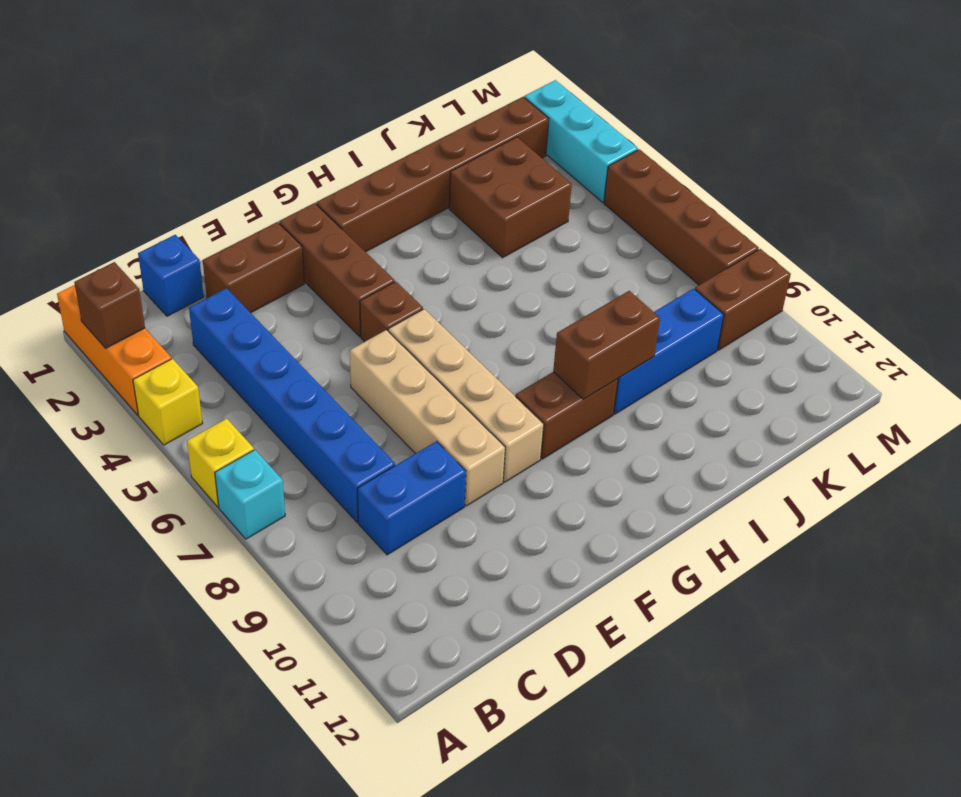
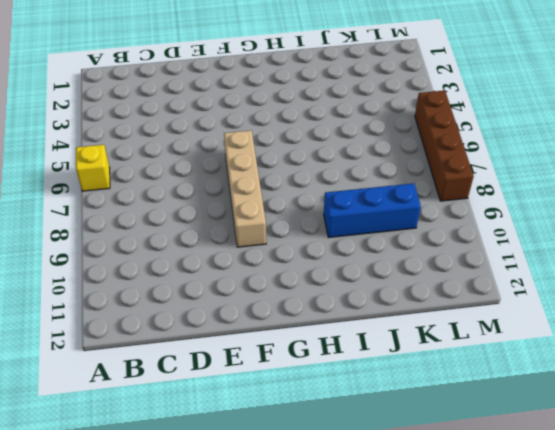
none -> orange 1x3 brick [57,285,171,415]
none -> yellow 1x1 brick [133,359,203,445]
none -> cyan 1x1 brick [215,450,285,539]

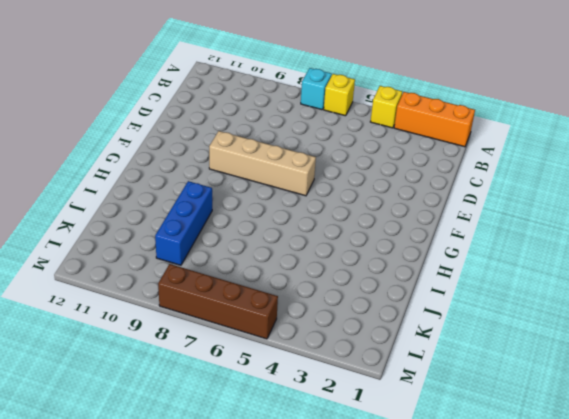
none -> blue 1x1 brick [138,235,204,316]
none -> blue 1x6 brick [189,288,395,522]
none -> blue 1x2 brick [358,441,466,555]

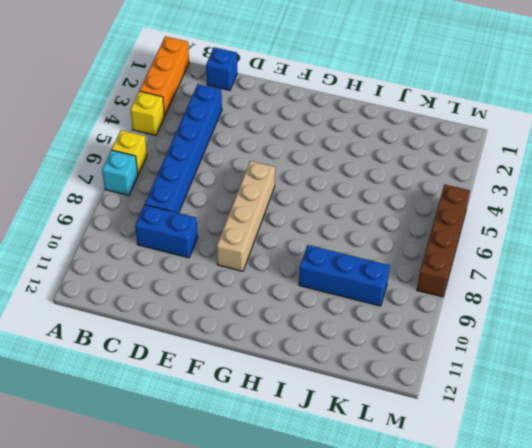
none -> brown 1x2 brick [203,222,304,313]
none -> tan 1x4 brick [350,330,505,506]
none -> brown 1x3 brick [279,203,395,336]

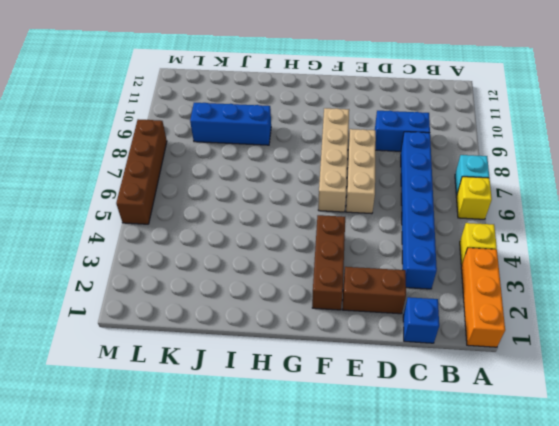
tan 1x3 brick [346,129,376,214] -> tan 1x4 brick [350,330,505,506]
none -> brown 1x1 brick [360,282,423,342]
none -> brown 1x6 brick [316,97,549,252]
none -> brown 1x2 brick [516,372,618,459]

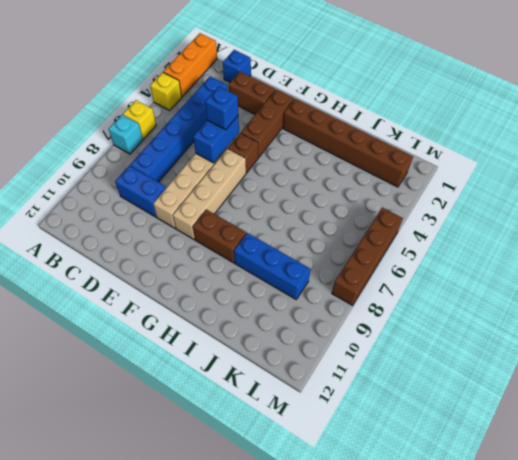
blue 1x2 brick [193,116,239,163] -> none
blue 1x1 brick [205,86,238,130] -> none
none -> brown 2x2 brick [449,137,572,258]
none -> brown 1x2 brick [695,249,791,350]
none -> cyan 1x3 brick [524,80,638,202]

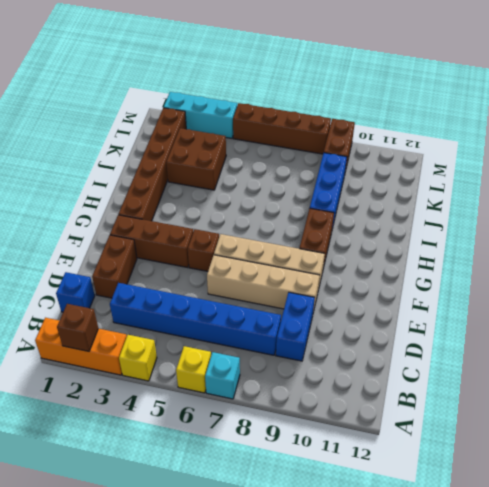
none -> brown 1x2 brick [553,291,660,399]

